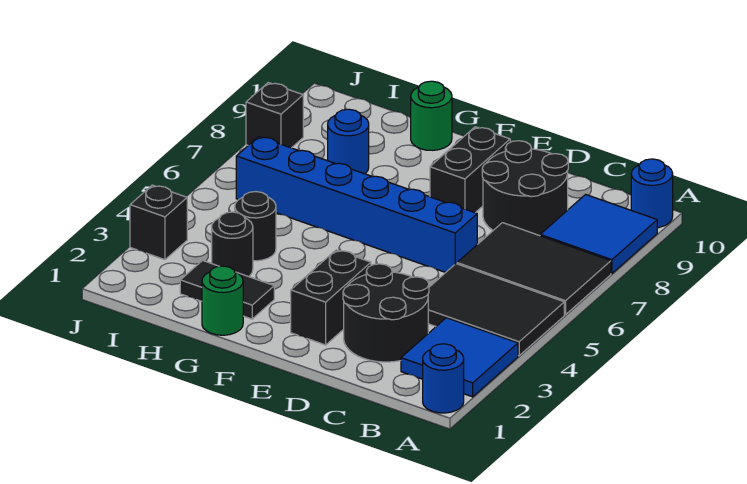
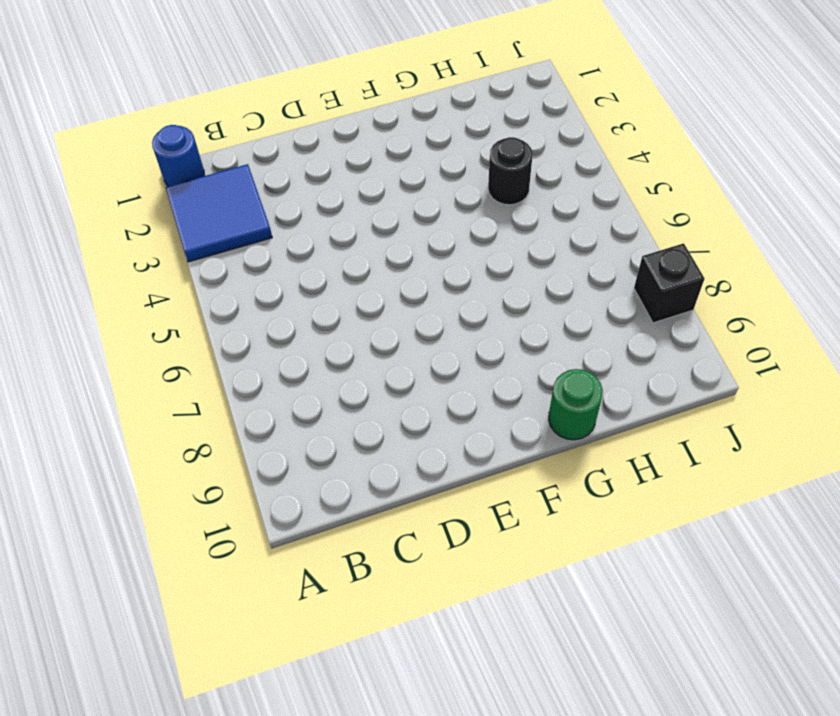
none -> black 2x3 tile [428,264,564,356]
none -> black 2x3 tile [457,223,611,315]
none -> blue 2x2 tile [540,194,657,274]

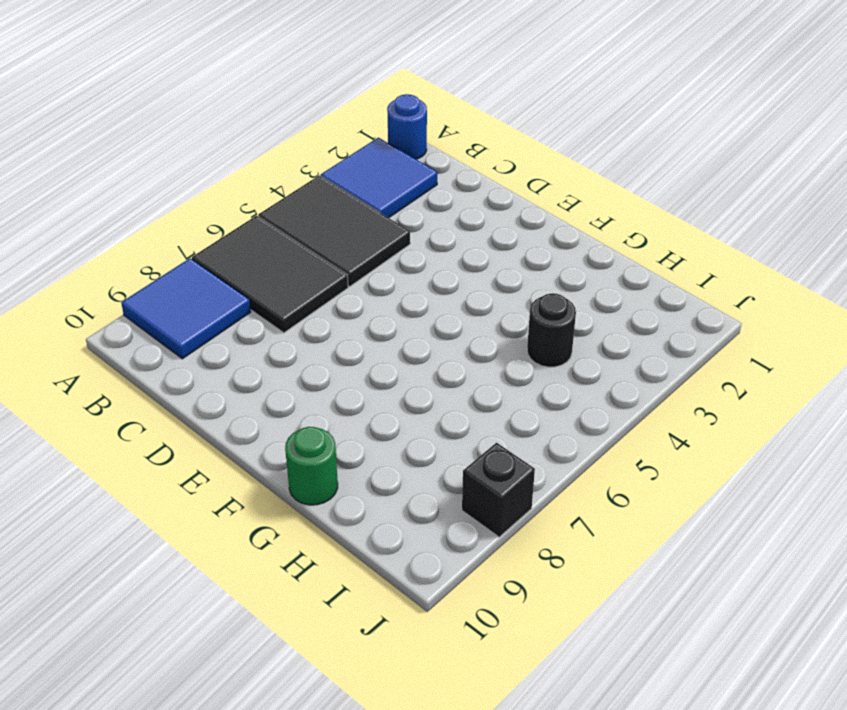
none -> blue 1x1 round brick [631,159,673,228]
none -> black 2x2 round brick [343,264,429,362]
none -> black 2x2 round brick [482,141,568,236]

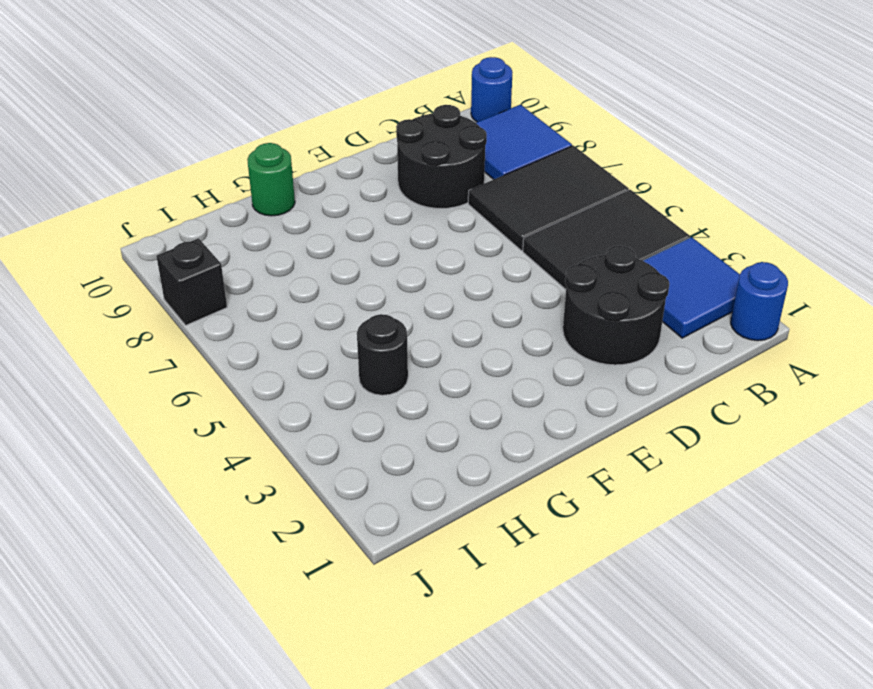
none -> blue 1x6 brick [236,137,477,273]
none -> black 1x2 brick [291,250,371,345]
none -> black 1x2 brick [430,127,510,213]

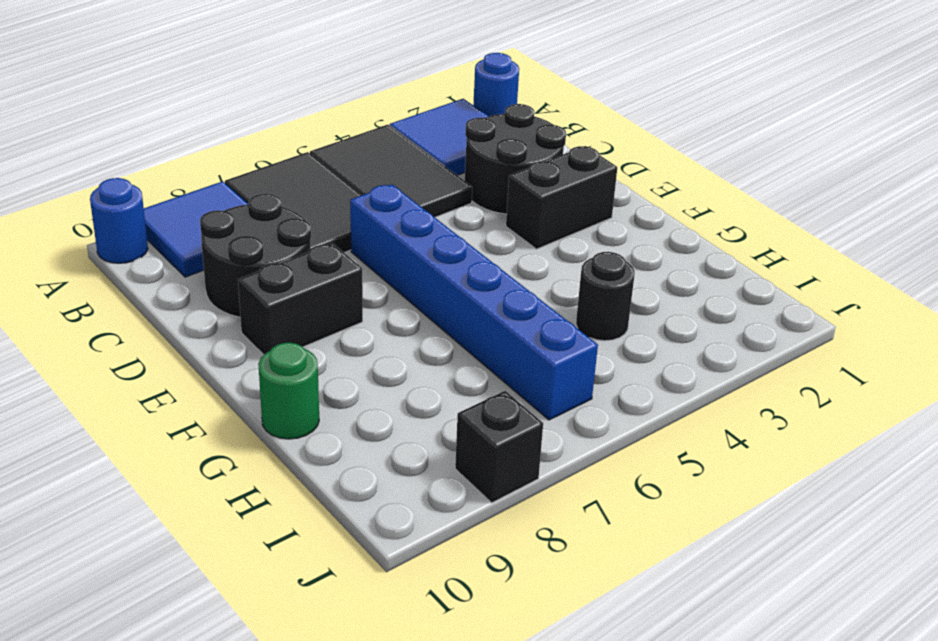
none -> green 1x1 round brick [202,266,243,335]
none -> black 1x2 tile [180,260,274,319]
none -> black 1x1 round brick [212,212,253,277]

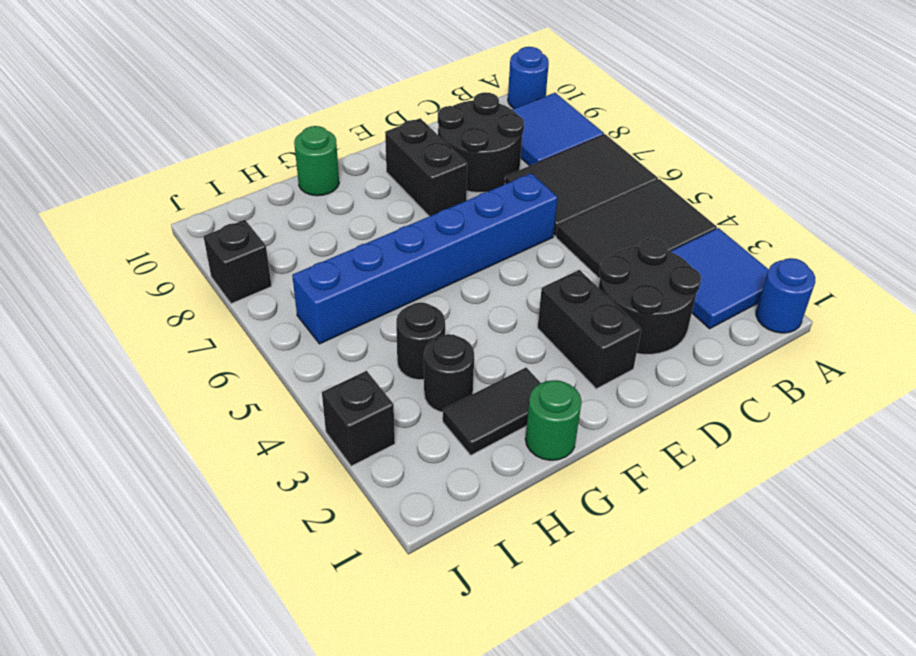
none -> blue 1x1 round brick [328,109,369,174]

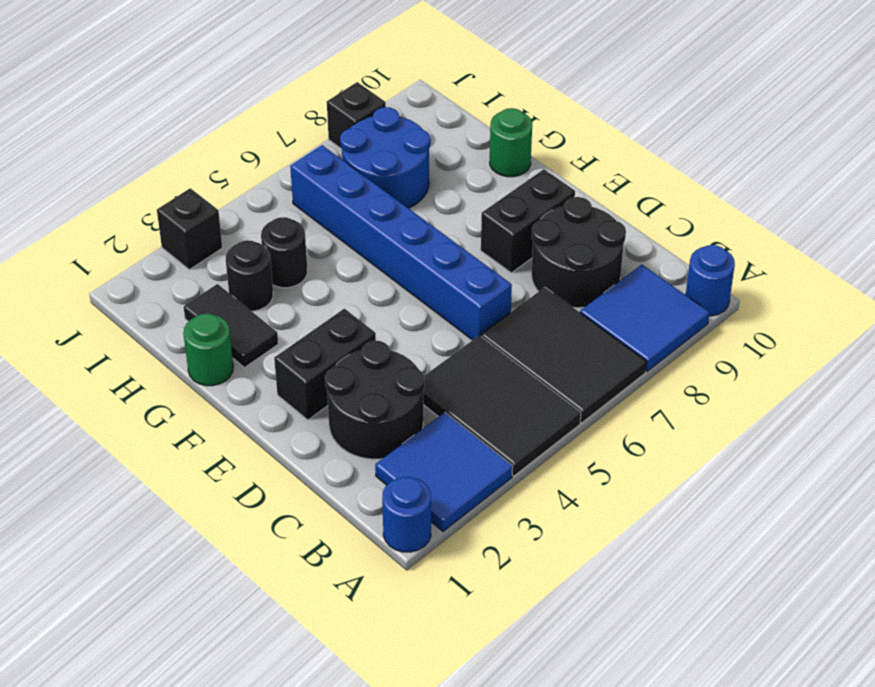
blue 2x2 round brick [340,107,430,208] -> blue 1x1 round brick [328,109,369,174]

